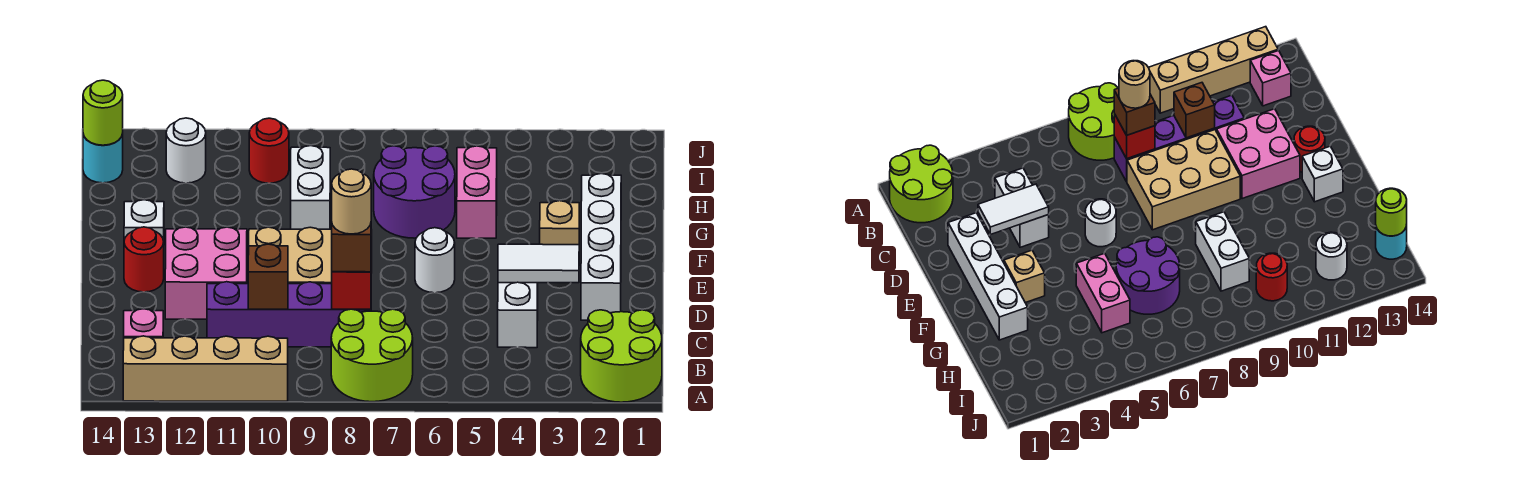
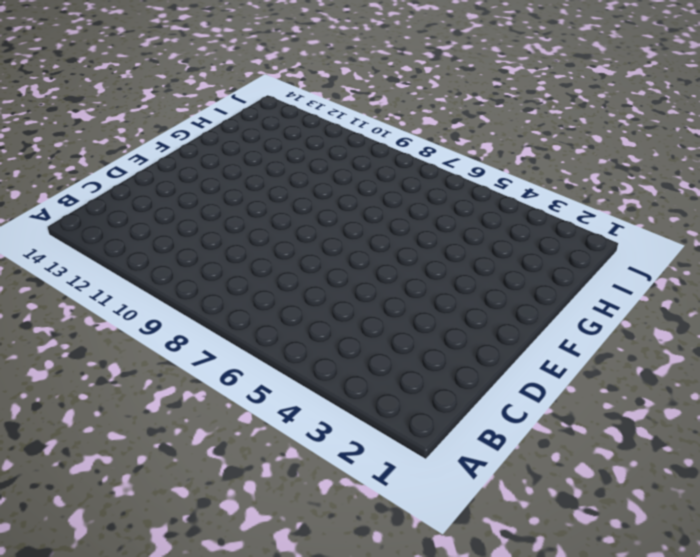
none -> lime 2x2 round brick [581,310,662,402]
none -> lime 2x2 round brick [331,309,413,402]
none -> tan 1x4 brick [123,336,288,401]

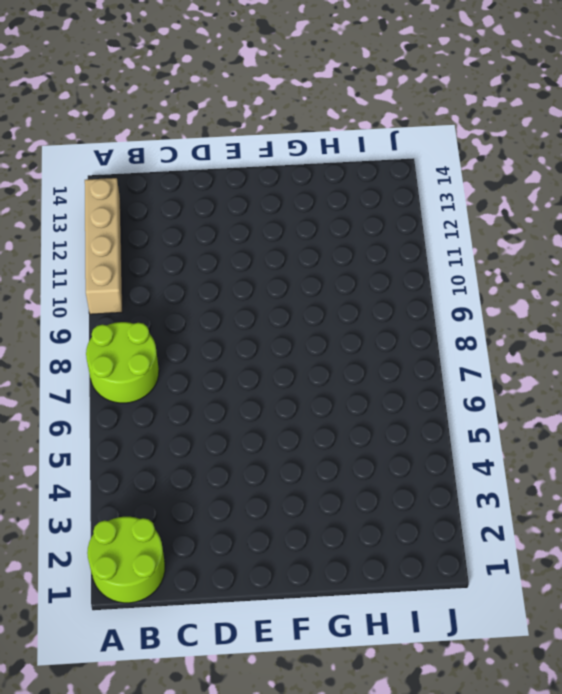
none -> pink 1x1 brick [124,309,163,338]
none -> white 1x2 brick [498,282,538,348]
none -> purple 1x4 brick [207,282,371,347]

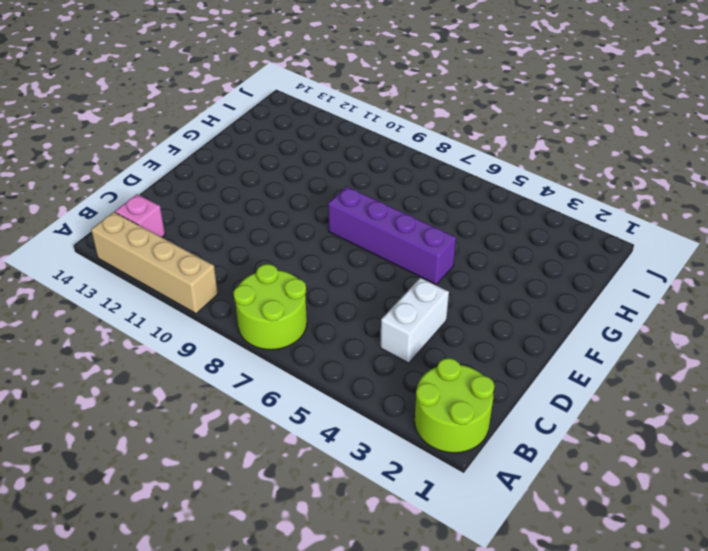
purple 1x4 brick [328,187,456,284] -> purple 1x4 brick moved to [207,282,371,347]
none -> white 1x4 brick [581,174,621,320]
none -> tan 2x3 brick [249,227,372,284]
none -> pink 2x2 brick [165,227,247,319]

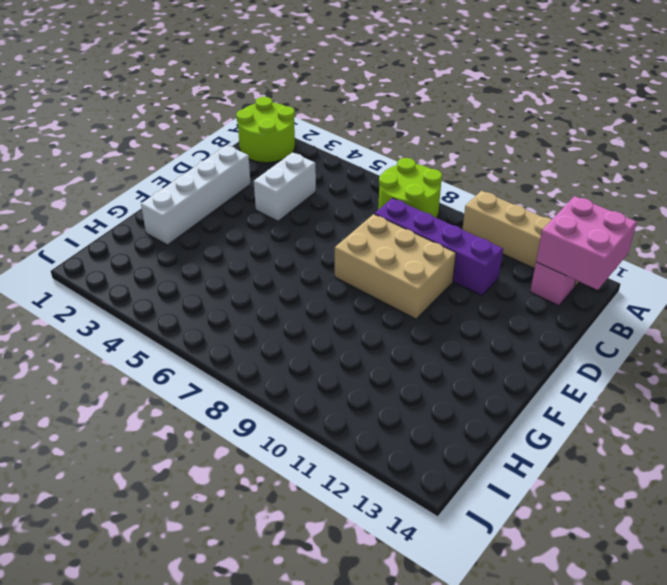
pink 2x2 brick [536,196,637,290] -> pink 2x2 brick moved to [165,227,247,319]
none -> white 1x1 round brick [415,228,455,293]
none -> red 1x1 round brick [124,227,164,292]
none -> tan 1x1 brick [540,201,579,245]

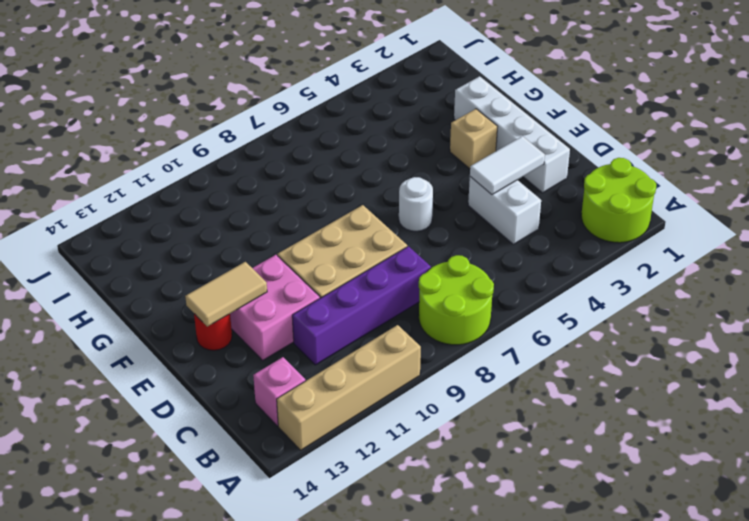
tan 1x2 tile [185,262,267,327] -> none
none -> white 1x1 brick [124,200,164,241]
none -> pink 1x2 brick [457,146,497,238]
none -> purple 2x2 round brick [374,146,455,238]

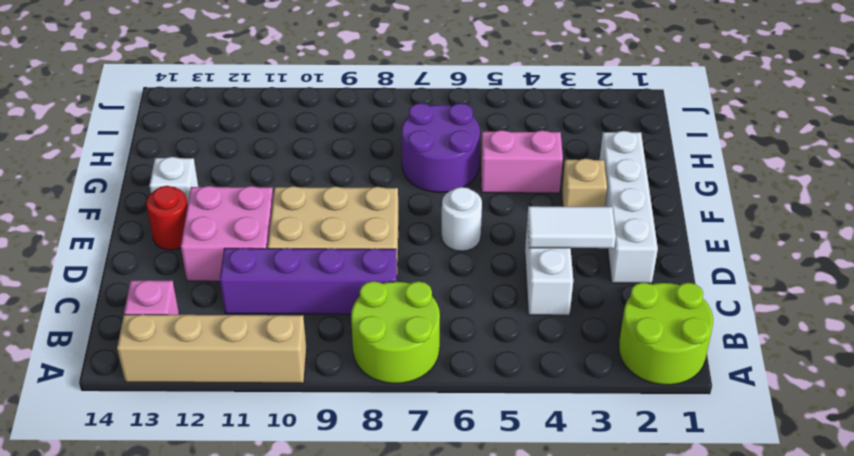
pink 1x2 brick [481,130,563,193] -> pink 1x2 brick turned to [457,146,497,238]
none -> white 1x2 brick [291,146,330,229]
none -> red 1x1 round brick [249,118,289,183]
none -> white 1x1 round brick [166,118,206,183]

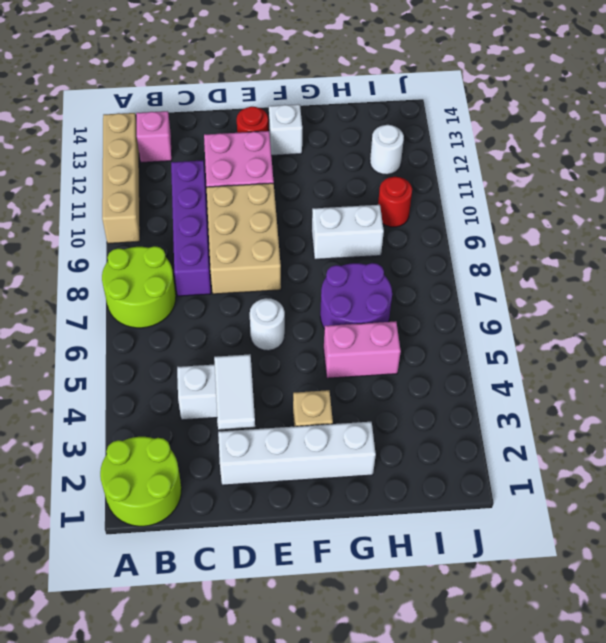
none -> cyan 1x1 round brick [83,134,123,183]
none -> red 1x1 brick [332,272,371,309]
none -> brown 1x1 brick [248,244,288,309]

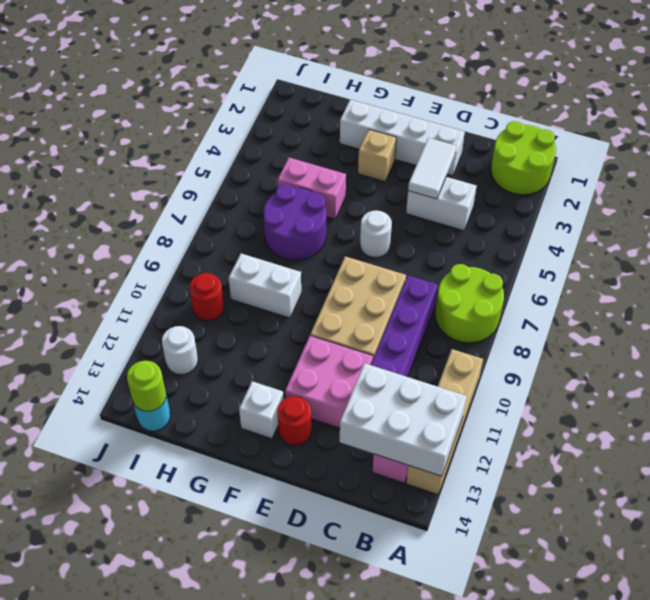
white 2x3 brick [340,363,467,476] -> none
none -> red 1x1 brick [332,272,371,309]
none -> brown 1x1 brick [248,244,288,309]
none -> brown 1x1 brick [332,224,371,272]

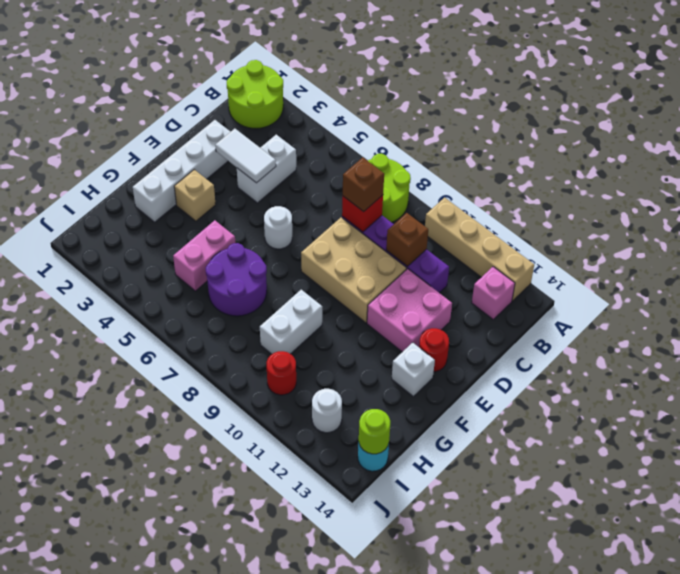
none -> tan 1x1 round brick [332,169,371,234]

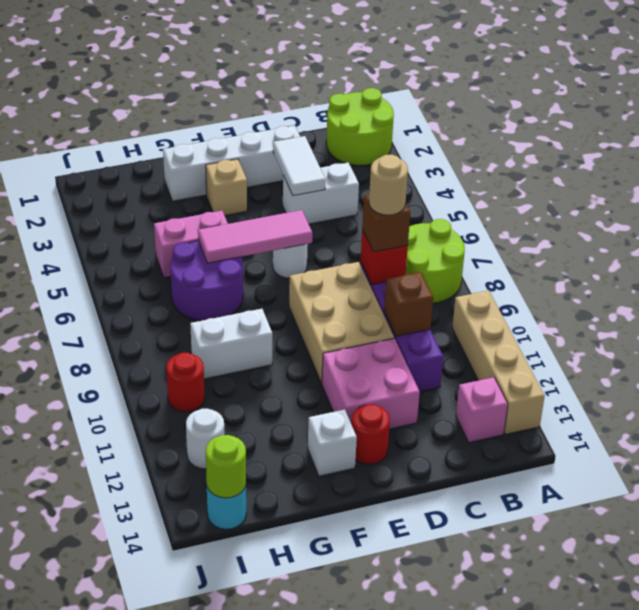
pink 1x3 tile [198,210,312,263] -> none

